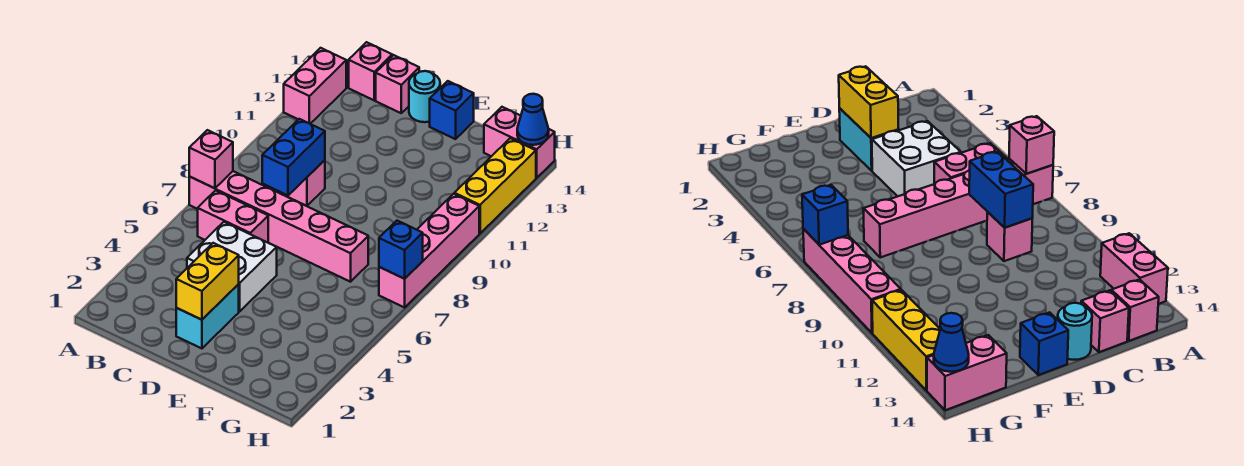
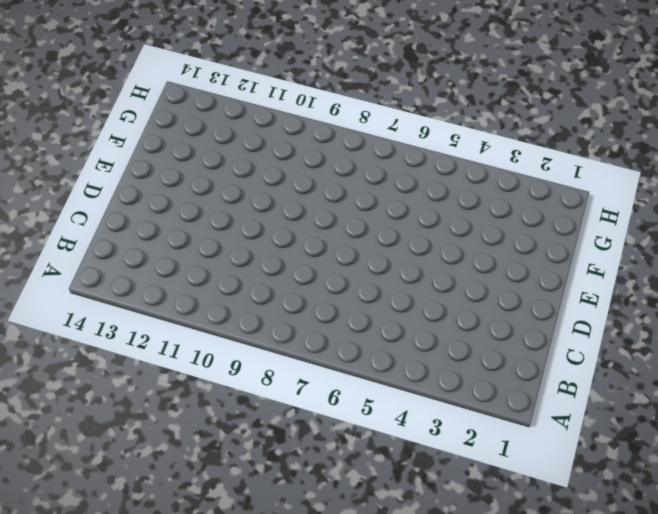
none -> pink 1x6 brick [189,171,368,282]
none -> pink 1x2 brick [284,48,346,124]
none -> pink 1x2 brick [198,190,268,243]

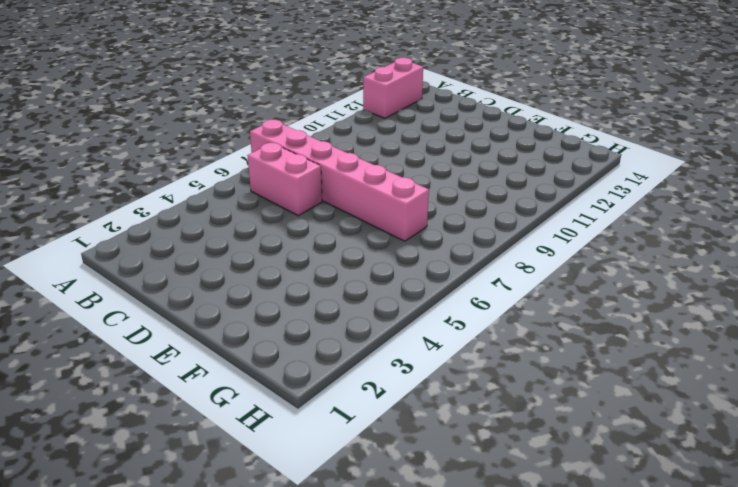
none -> pink 1x1 brick [349,42,392,100]
none -> white 2x2 brick [187,222,277,311]
none -> pink 1x1 brick [281,160,325,206]

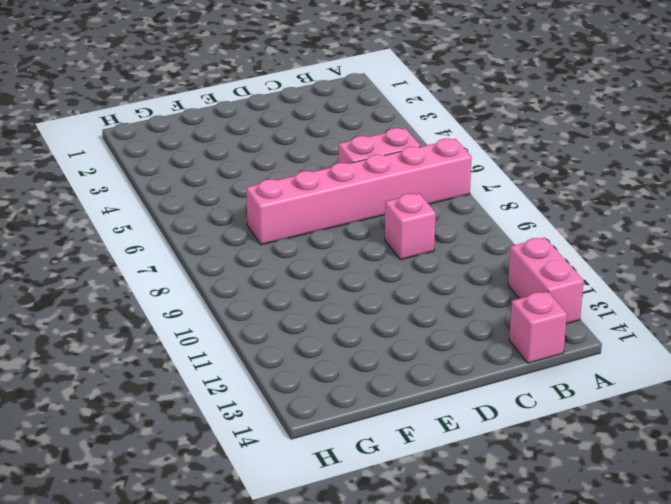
none -> white 2x2 brick [187,222,277,311]
none -> pink 1x1 brick [376,55,419,113]
none -> cyan 1x2 brick [176,284,239,348]

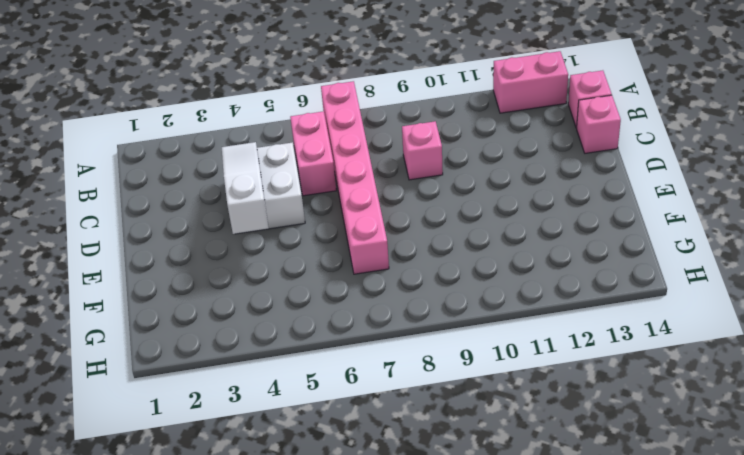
white 1x3 slope [222,142,269,234] -> none
none -> cyan 1x2 brick [176,284,239,348]
none -> cyan 1x1 round brick [409,71,440,122]
none -> blue 1x1 brick [430,81,474,139]

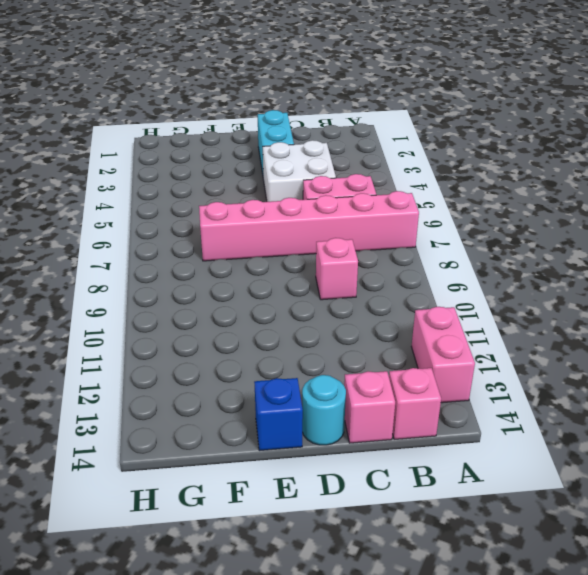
none -> pink 1x2 brick [484,107,555,178]
none -> pink 1x4 brick [379,194,479,307]
none -> yellow 1x3 brick [454,138,536,233]

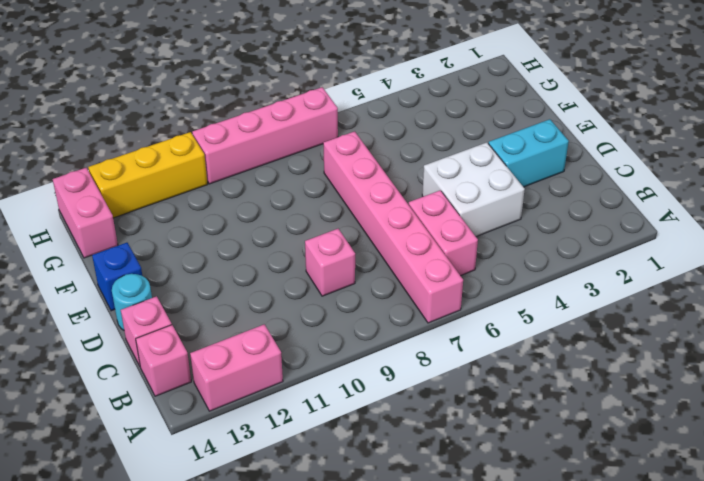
none -> pink 1x1 brick [189,130,233,188]
none -> blue 1x2 brick [262,119,325,195]
none -> yellow 1x2 brick [176,243,239,320]

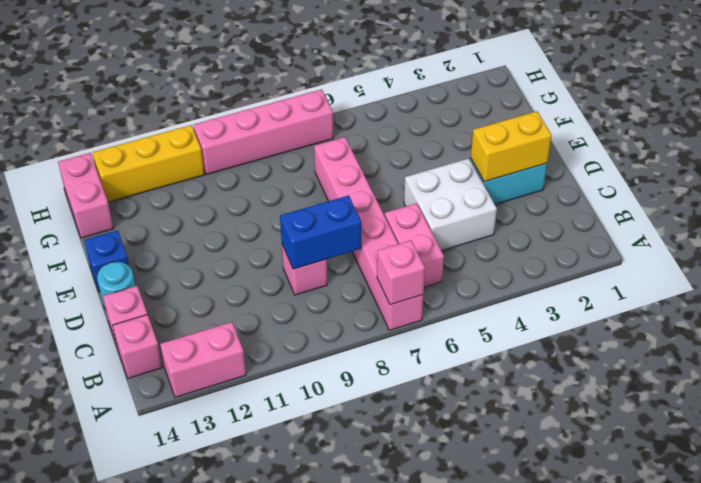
none -> blue 1x1 brick [379,221,423,279]
none -> blue 1x1 cone [517,94,549,145]

